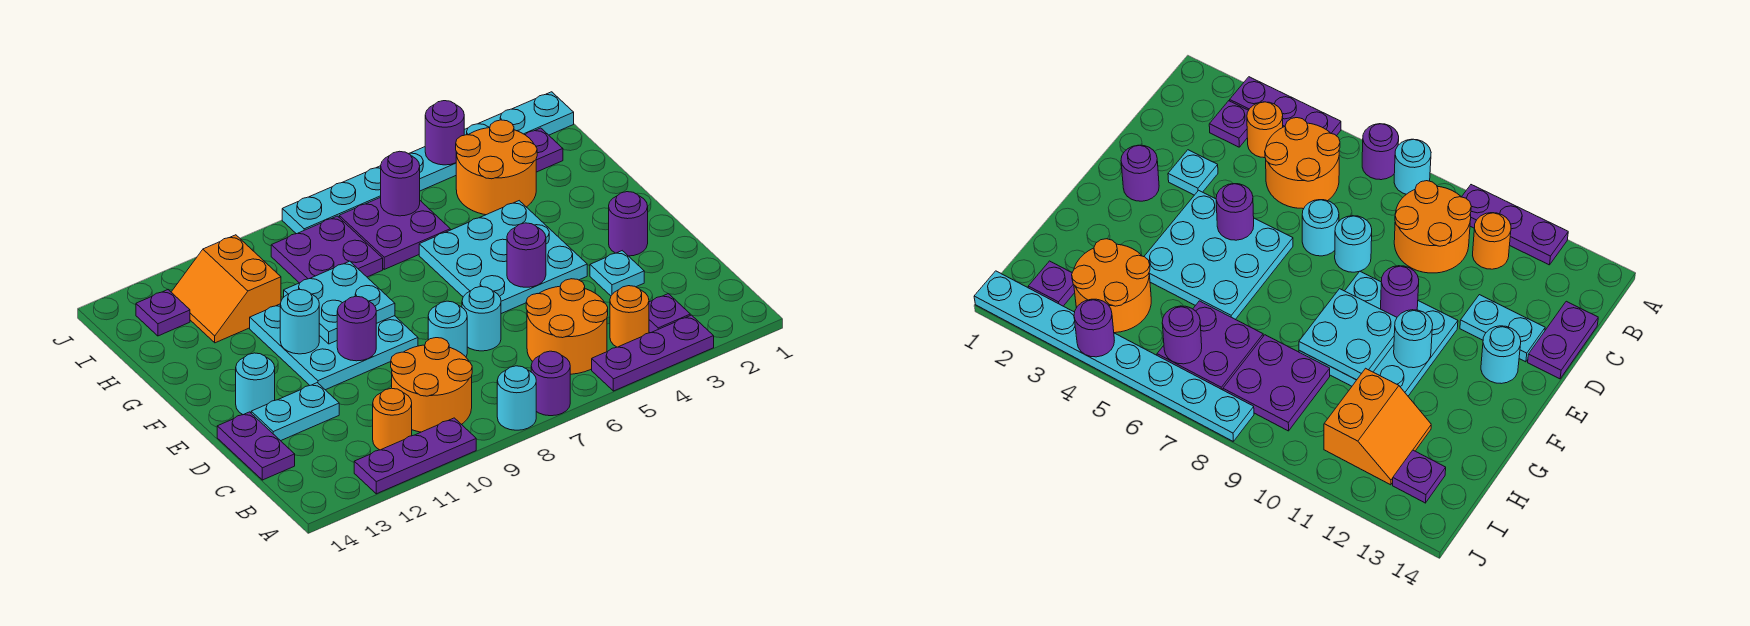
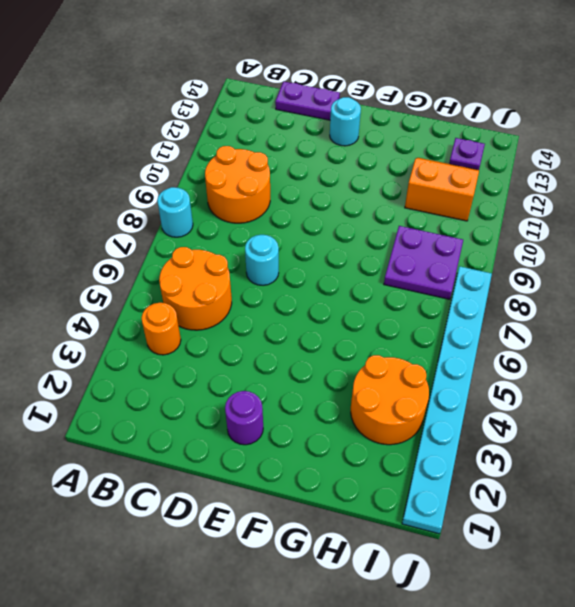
none -> purple 1x3 plate [592,315,714,391]
none -> purple 1x1 round brick [531,351,570,416]
none -> purple 1x3 plate [354,418,476,494]
none -> purple 1x1 plate [649,294,690,333]

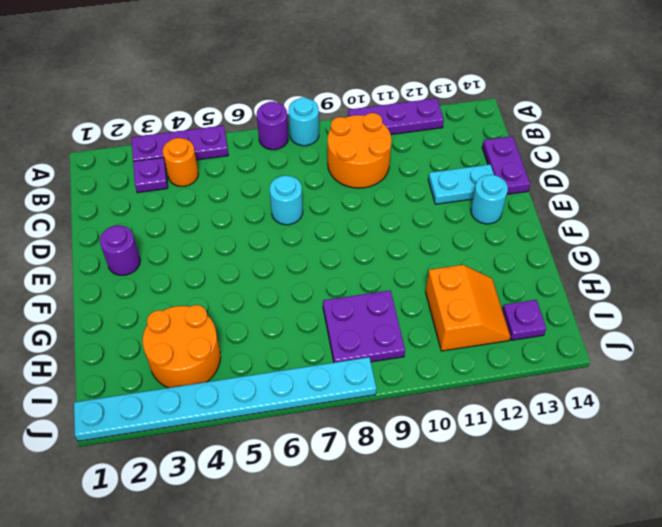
none -> orange 2x2 round brick [526,279,608,374]
none -> orange 1x1 round brick [373,388,412,450]
none -> cyan 1x1 plate [590,251,644,296]
none -> cyan 1x1 round brick [428,301,467,357]

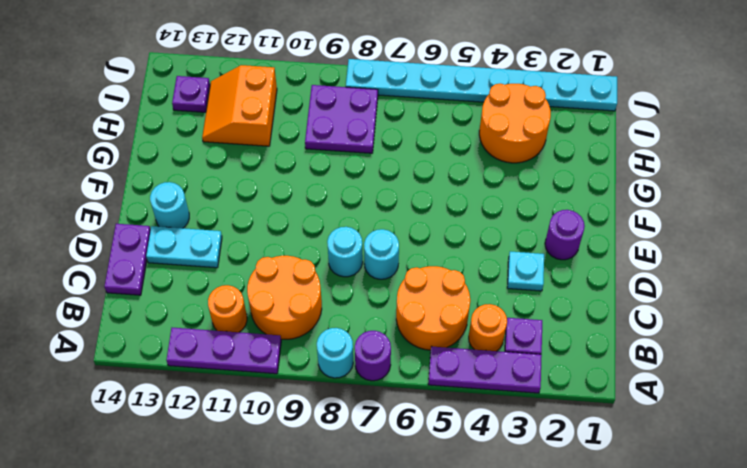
none -> cyan 3x3 plate [419,201,587,314]
none -> cyan 3x3 plate [250,304,418,390]
none -> purple 2x2 plate [339,197,450,269]
none -> purple 1x1 plate [525,128,563,172]

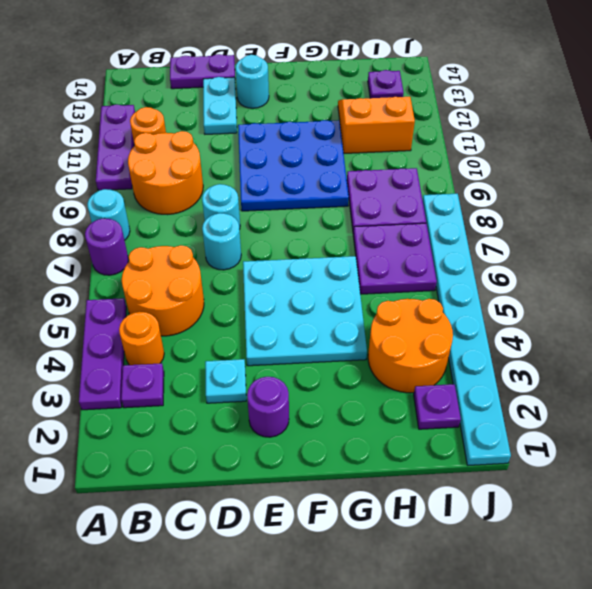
blue 3x3 plate [238,120,349,211] -> cyan 3x3 plate [250,304,418,390]
none -> purple 1x1 round brick [507,223,546,287]
none -> purple 1x1 round brick [337,296,376,361]
none -> cyan 2x2 plate [284,261,395,344]
none -> cyan 1x1 round brick [280,290,319,354]

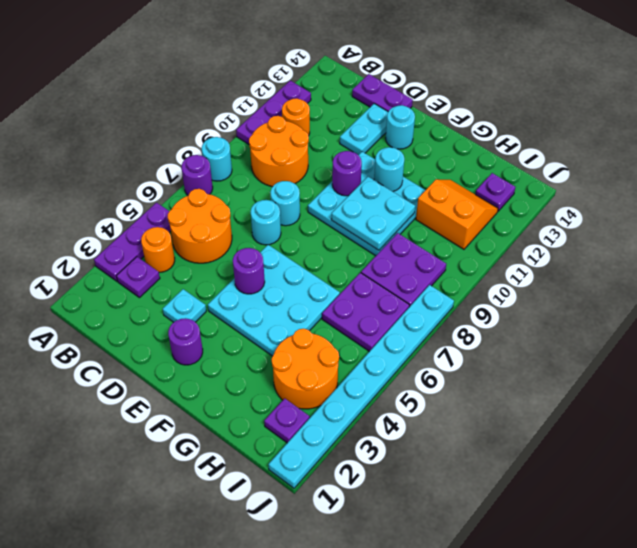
none -> purple 1x1 round brick [381,151,420,216]
none -> purple 1x1 round brick [425,101,464,165]

